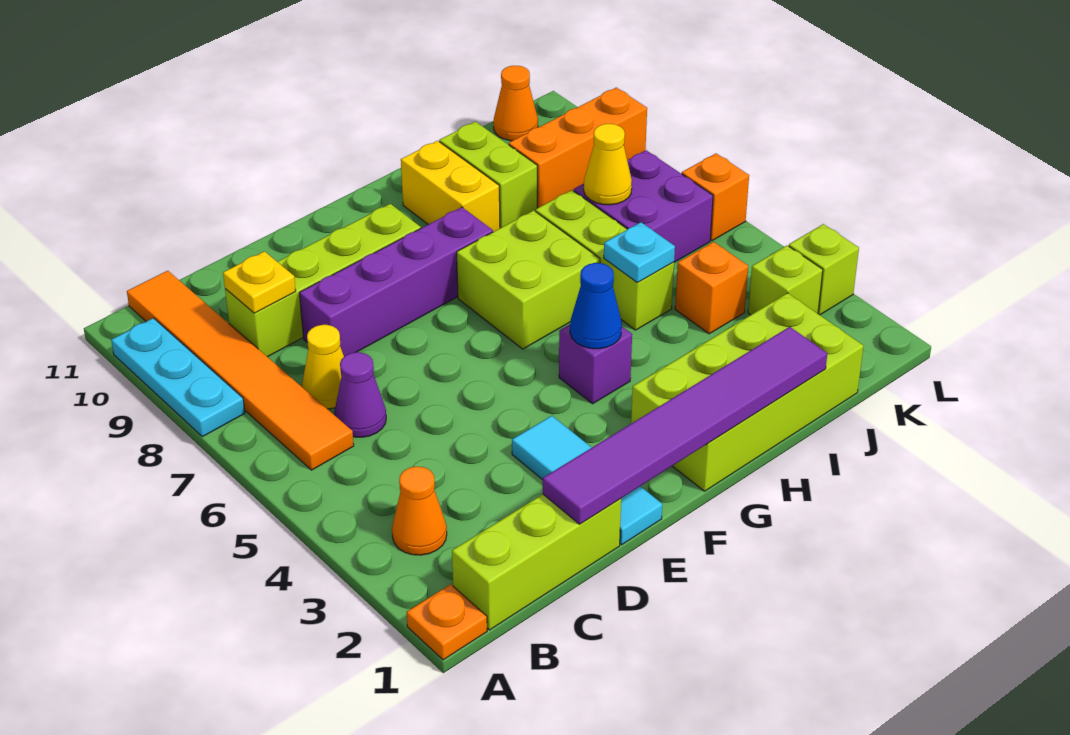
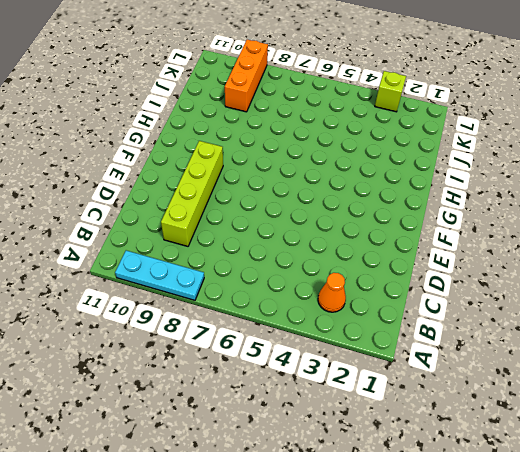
none -> orange 1x1 plate [407,584,487,660]
none -> lime 1x3 brick [452,494,621,630]
none -> orange 1x6 tile [127,271,354,470]

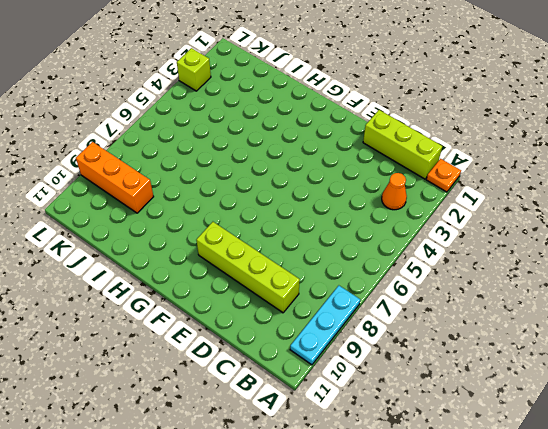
none -> orange 1x6 tile [127,271,354,470]
none -> purple 1x1 cone [334,352,386,437]
none -> yellow 1x1 cone [302,325,344,409]

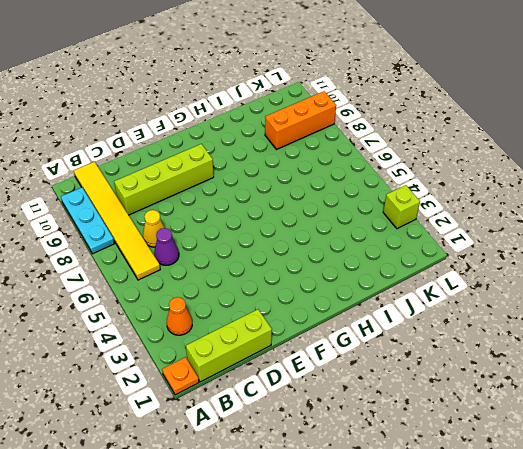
yellow 1x6 tile [74,162,160,280] -> orange 1x6 tile [127,271,354,470]
none -> purple 1x4 brick [299,207,493,356]
none -> cyan 1x3 tile [512,416,662,545]
none -> lime 2x4 brick [631,293,863,491]

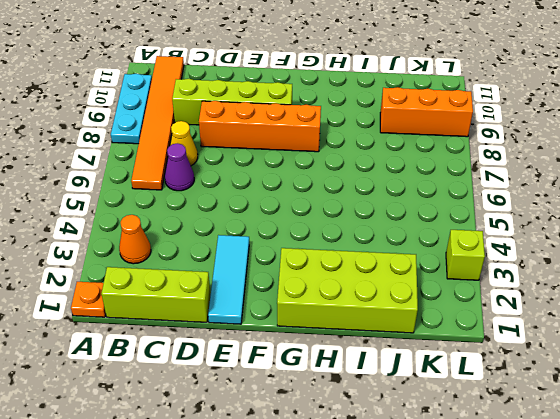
orange 1x4 brick [199,101,321,152] -> purple 1x4 brick [299,207,493,356]
none -> purple 1x1 brick [559,324,632,404]
none -> lime 2x2 brick [457,210,600,349]
none -> yellow 1x2 brick [401,141,500,232]

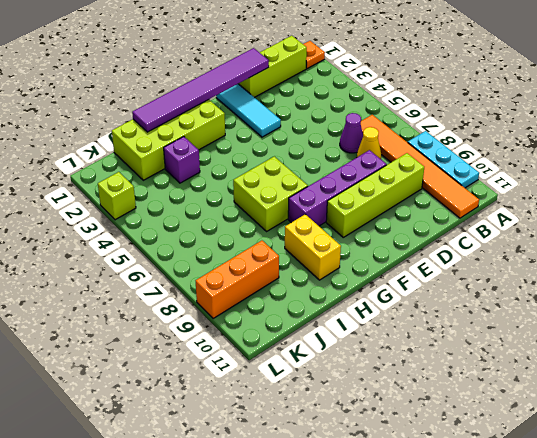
purple 1x1 brick [164,137,200,183] -> purple 1x1 brick moved to [559,324,632,404]
none -> orange 1x1 cone [392,467,447,555]
none -> lime 1x3 brick [536,190,674,330]
none -> lime 1x2 brick [439,122,537,228]

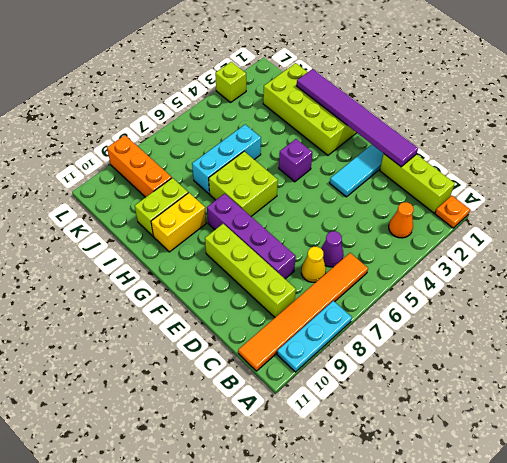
cyan 1x3 brick [192,125,261,194] -> lime 1x3 brick [536,190,674,330]
none -> orange 1x1 brick [675,242,748,334]
none -> purple 2x2 brick [574,150,713,262]
none -> lime 1x1 brick [748,246,823,315]

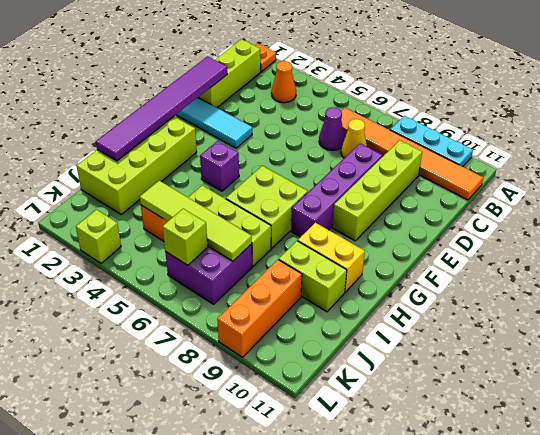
lime 1x4 tile [140,181,252,261] -> yellow 1x1 cone [584,124,632,205]
lime 1x1 brick [163,209,208,265] -> lime 1x1 brick moved to [748,246,823,315]
none -> orange 1x1 cone [493,66,538,141]
none -> orange 1x1 brick [682,153,749,241]
none -> yellow 1x1 plate [223,251,296,313]

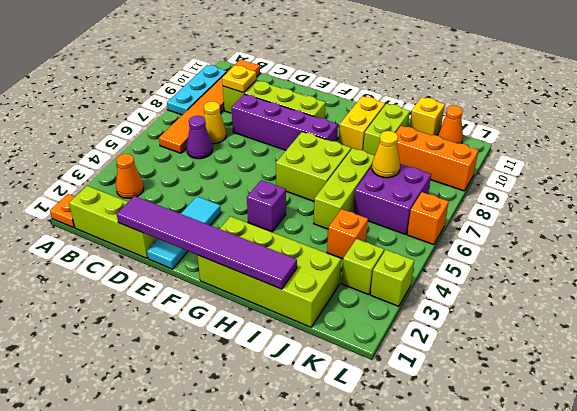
yellow 1x1 brick [410,97,445,135] -> none
none -> blue 1x1 cone [570,263,622,349]
none -> cyan 1x1 plate [604,222,675,283]

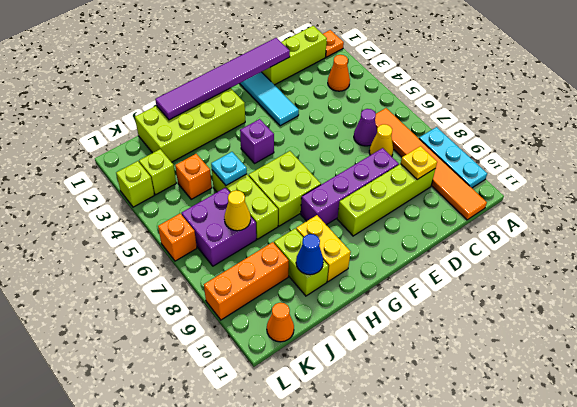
blue 1x1 cone [296,234,323,275] -> blue 1x1 cone moved to [570,263,622,349]

